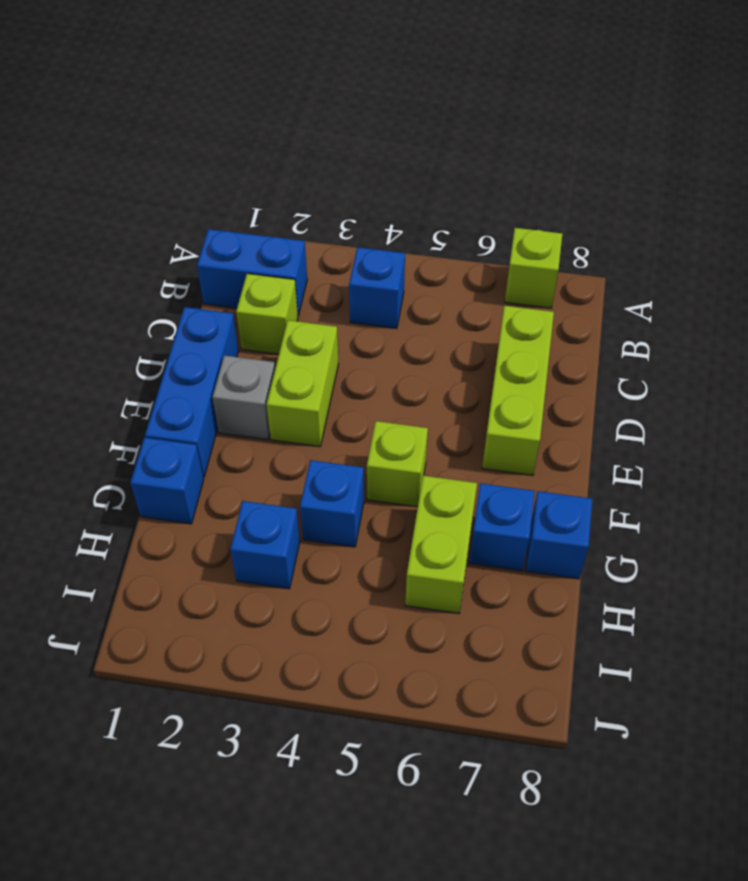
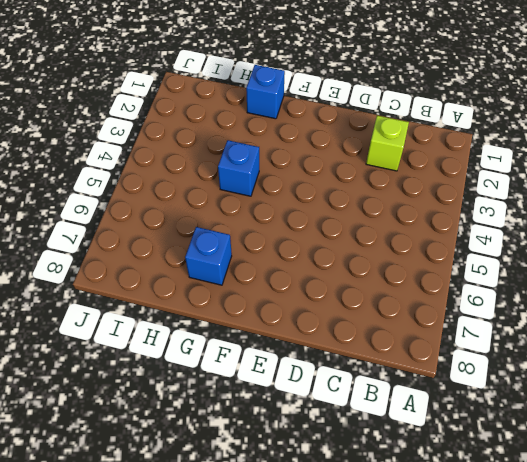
none -> lime 1x1 brick [505,228,562,308]
none -> blue 1x2 brick [197,229,307,316]
none -> blue 1x1 brick [349,247,405,328]

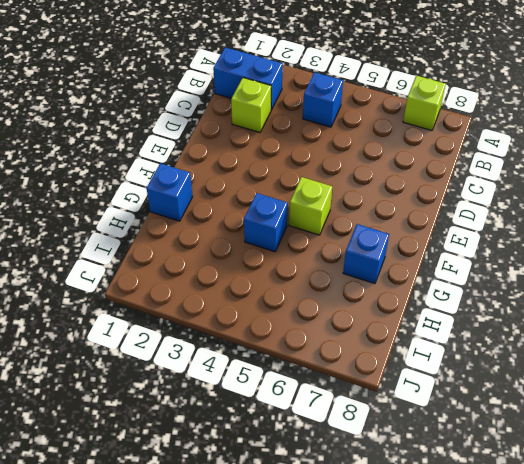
none -> lime 1x3 brick [482,306,554,475]
none -> blue 1x3 brick [145,307,238,477]
none -> lime 1x2 brick [267,320,339,447]

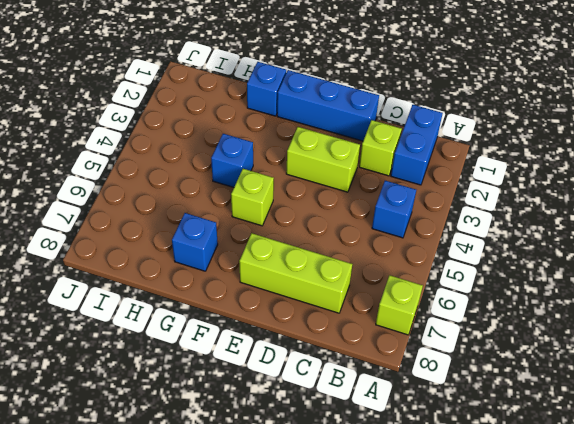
none -> grey 1x1 brick [212,355,275,440]
none -> lime 1x2 brick [405,476,477,613]
none -> blue 1x1 brick [526,491,592,579]

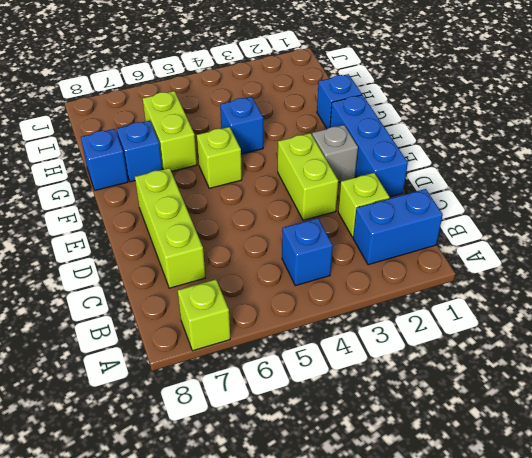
none -> blue 1x1 brick [230,501,300,589]

